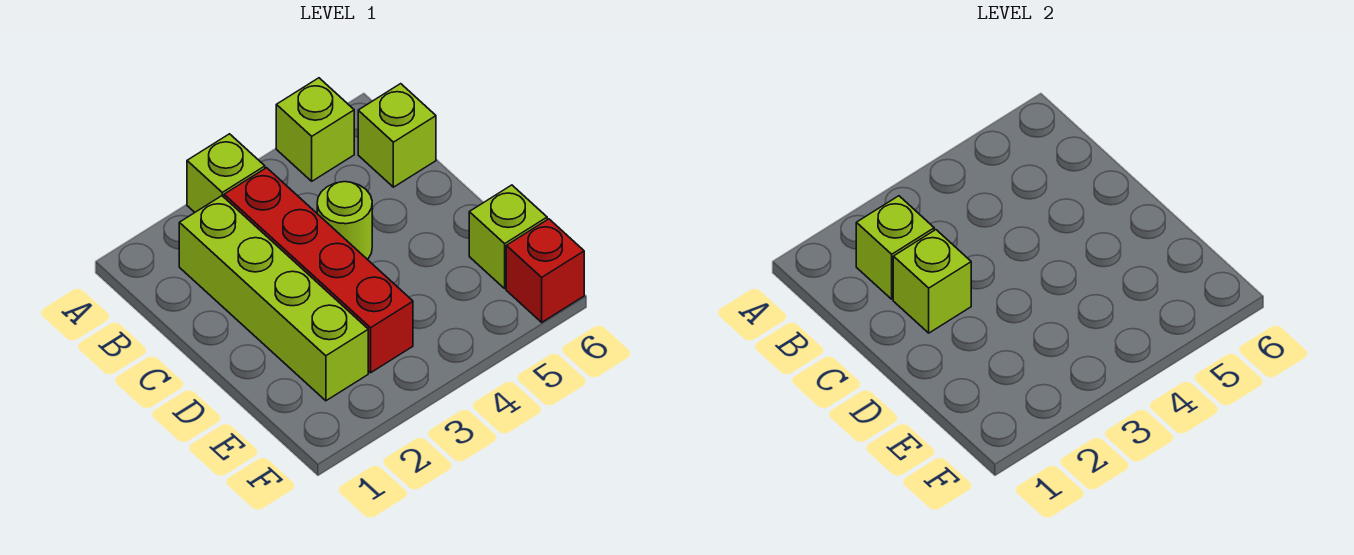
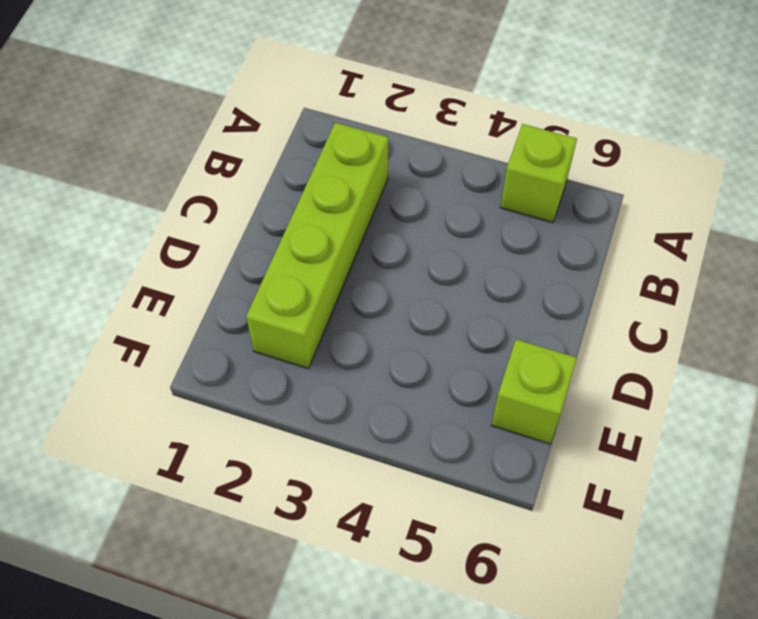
none -> lime 1x1 brick [187,134,265,212]
none -> red 1x4 brick [224,168,413,373]

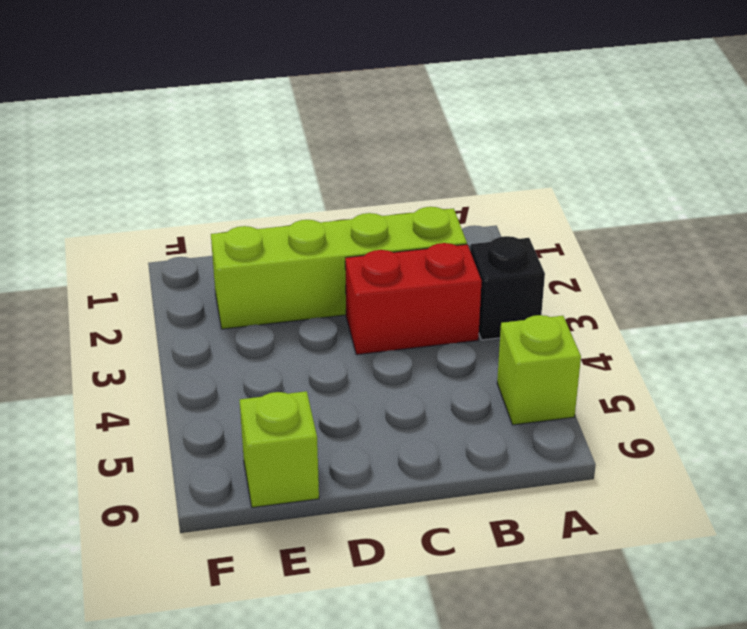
black 1x1 brick [470,236,545,340] -> lime 1x1 brick [187,134,265,212]
red 1x2 brick [345,243,482,355] -> red 1x4 brick [224,168,413,373]
none -> lime 1x1 brick [358,84,436,187]
none -> lime 1x1 round brick [317,182,372,260]

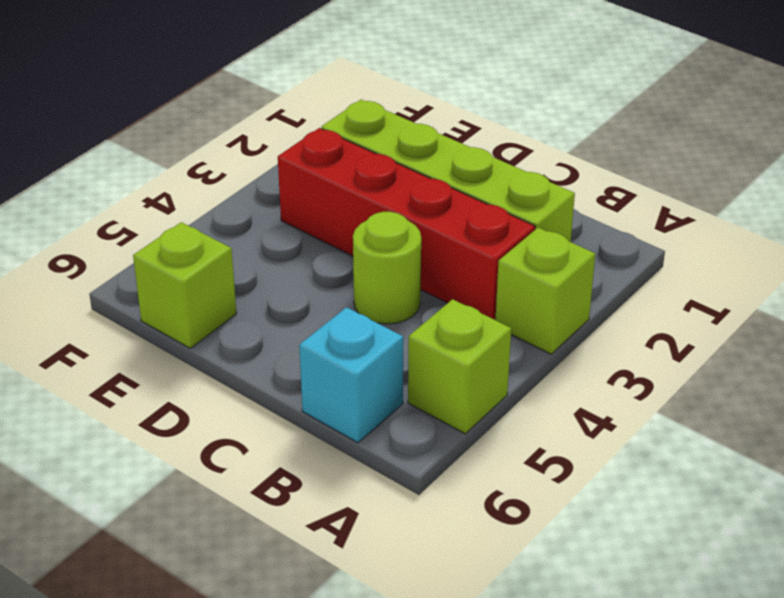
cyan 1x1 brick [299,307,403,443] -> lime 1x1 brick [358,84,436,187]
none -> red 1x1 brick [506,219,584,322]
none -> lime 1x1 brick [856,196,934,299]

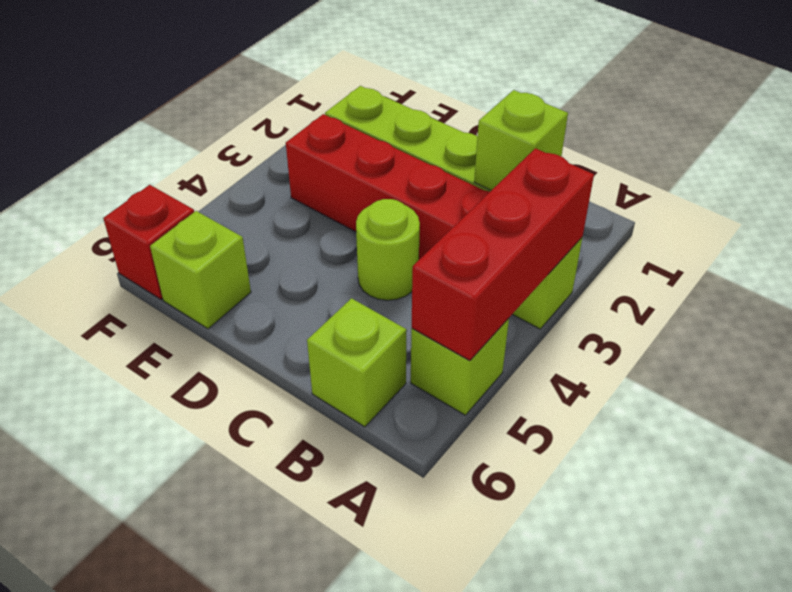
red 1x3 brick [412,148,594,361] -> none
none -> lime 1x1 brick [893,230,971,333]

